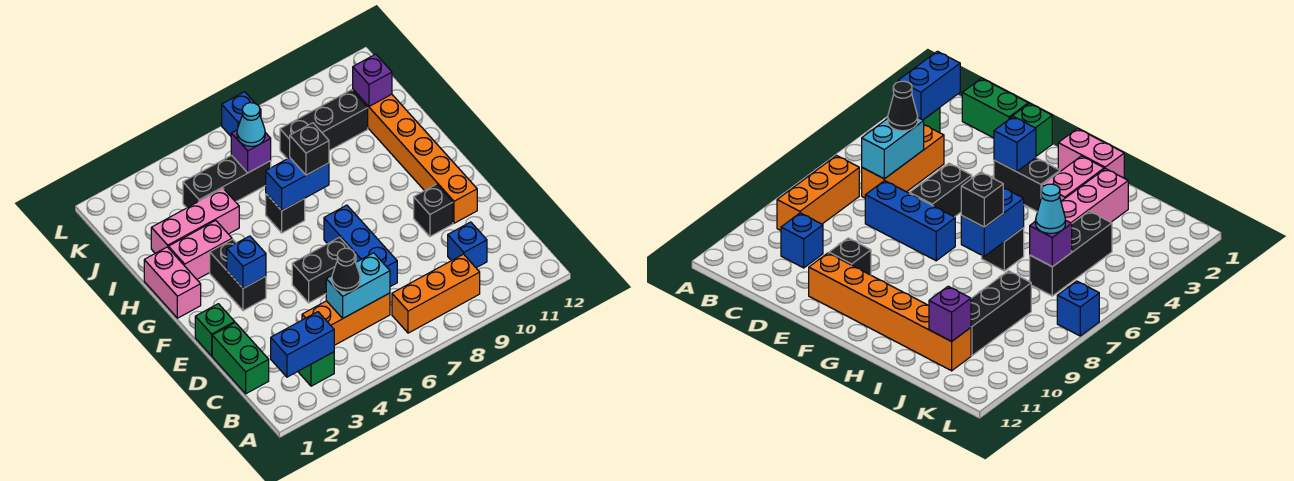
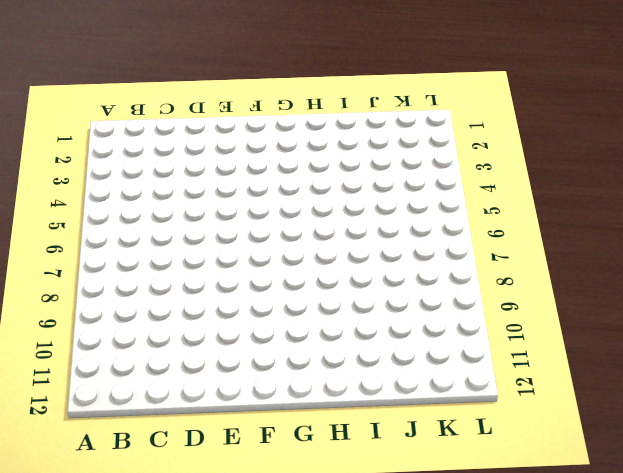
none -> green 1x1 brick [298,352,334,386]
none -> orange 1x3 brick [392,254,480,333]
none -> green 1x2 brick [212,323,269,394]

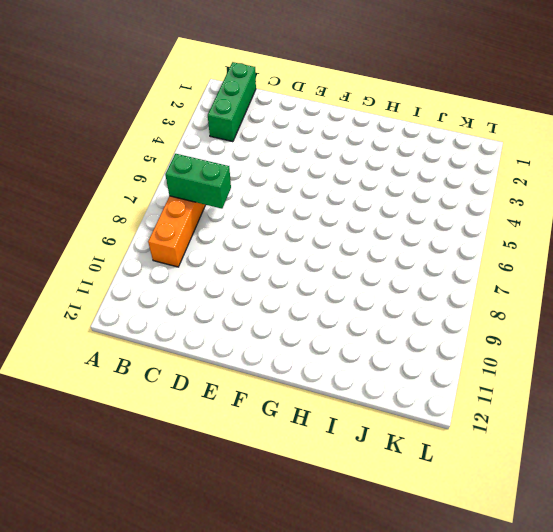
green 1x3 brick [208,62,256,142] -> green 1x1 brick [298,352,334,386]
green 1x2 brick [165,154,231,209] -> green 1x2 brick moved to [212,323,269,394]
none -> orange 1x3 brick [302,293,390,345]
none -> blue 1x1 brick [448,222,487,268]
none -> blue 1x3 brick [324,205,397,287]

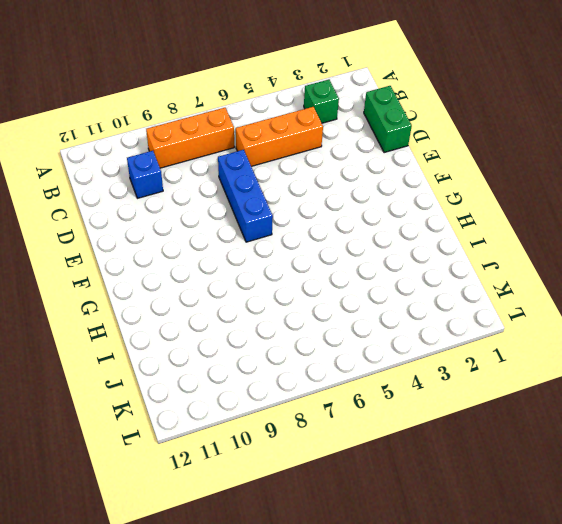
none -> green 1x1 brick [195,304,235,356]
none -> black 1x2 brick [292,237,356,303]
none -> black 1x1 brick [414,184,453,236]

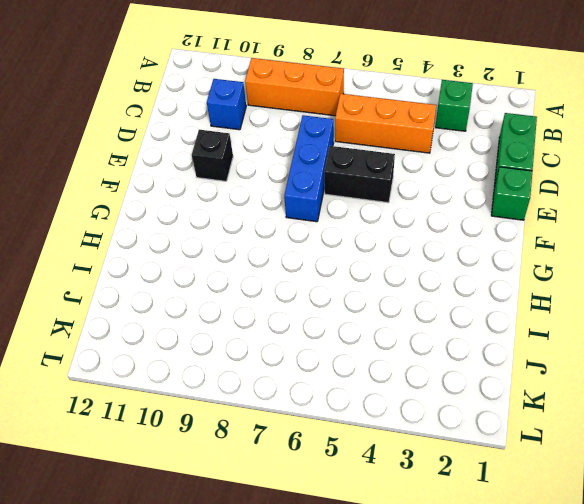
none -> orange 1x6 brick [353,90,477,223]
none -> black 1x2 brick [210,239,266,311]
none -> pink 1x2 brick [144,247,201,318]

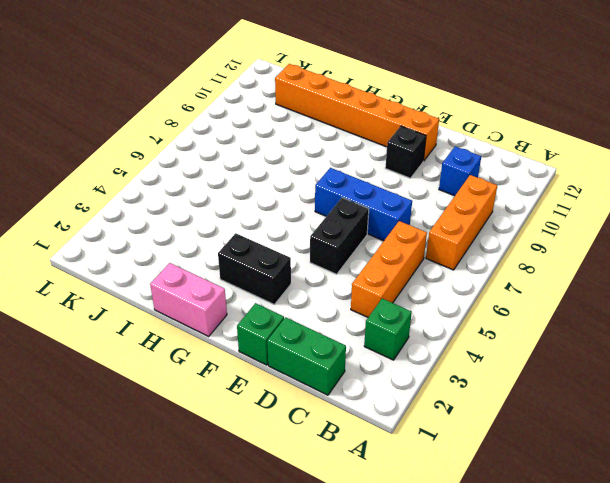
none -> pink 1x2 brick [169,220,232,279]
none -> black 1x1 brick [266,194,305,233]
none -> pink 1x3 brick [151,188,239,253]

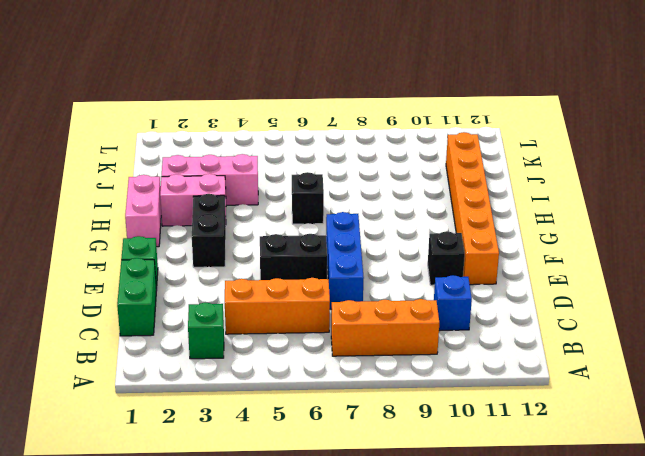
none -> black 1x3 brick [183,155,271,208]
none -> black 1x3 brick [280,90,368,159]
none -> blue 1x1 brick [222,92,261,136]

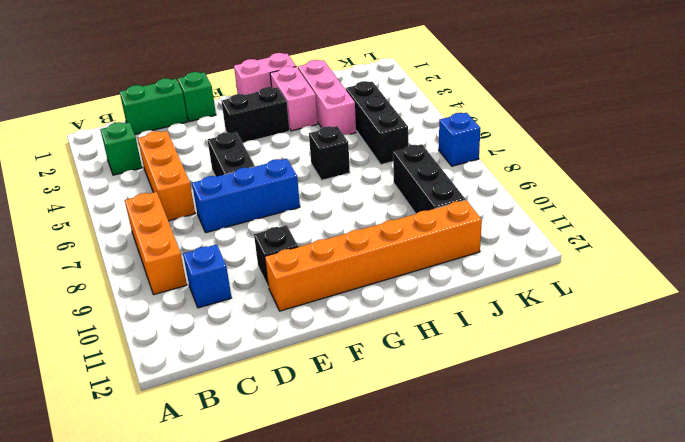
none -> blue 1x2 brick [271,312,334,377]
none -> cyan 1x2 brick [326,253,390,319]
none -> blue 1x1 brick [227,236,266,288]

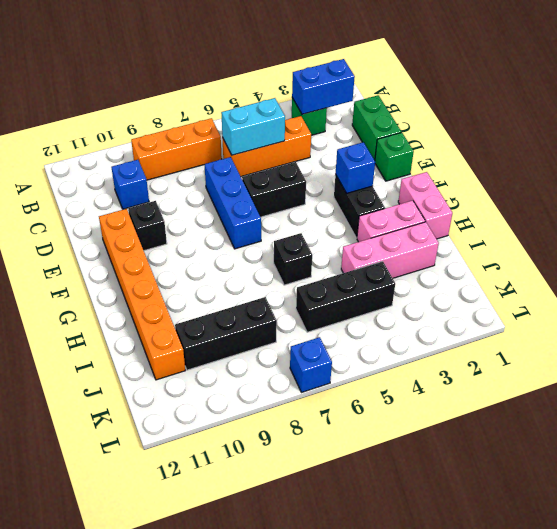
none -> blue 1x2 brick [266,158,329,211]
none -> purple 1x1 brick [231,130,271,173]
none -> purple 1x1 brick [353,54,392,106]

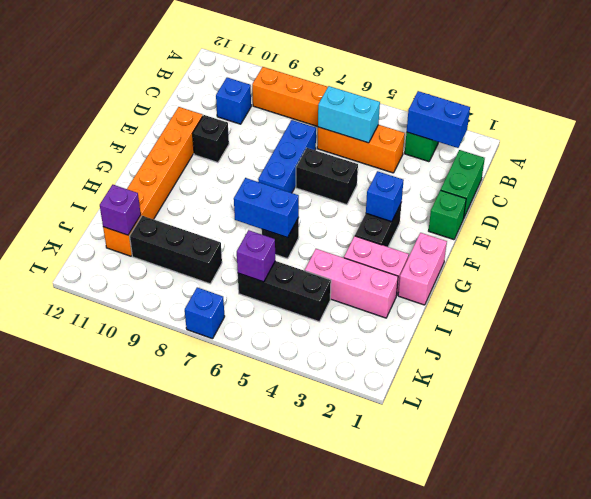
none -> black 1x1 cone [332,248,360,292]
none -> black 1x1 brick [290,123,329,175]
none -> cyan 1x1 cone [237,103,265,146]

